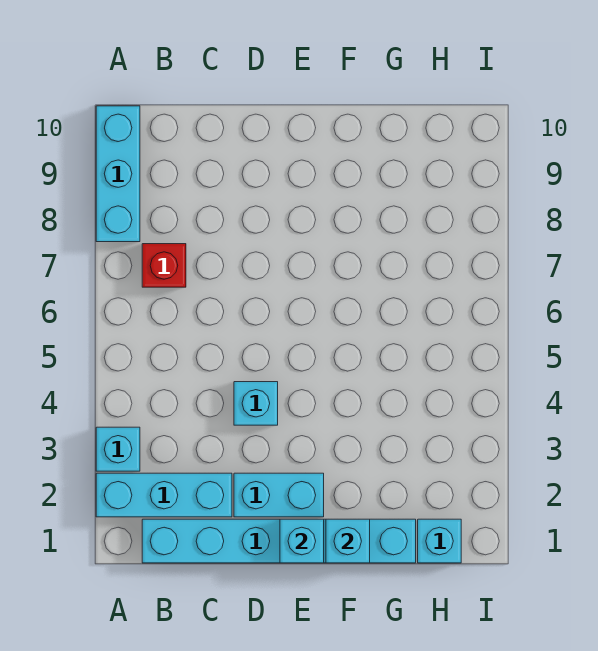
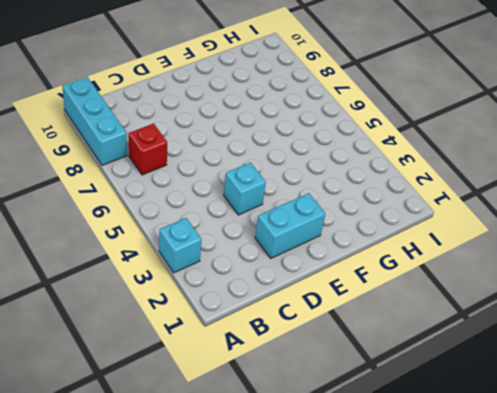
none -> cyan 1x3 brick [96,473,232,517]
none -> cyan 1x6 brick [142,519,416,563]

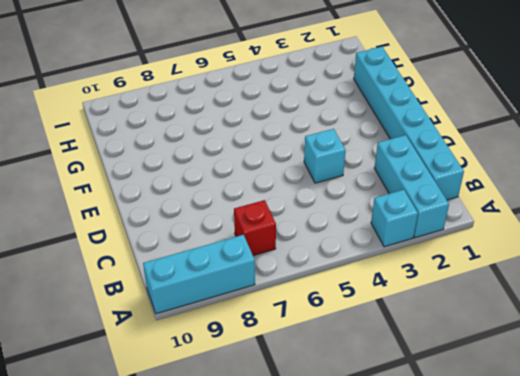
none -> cyan 1x2 brick [234,473,324,517]
none -> cyan 1x1 brick [418,519,461,563]

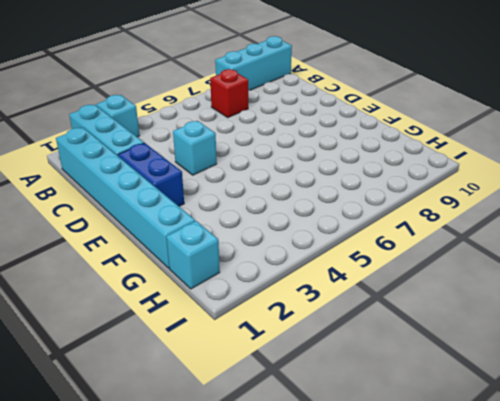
blue 1x2 brick [118,143,184,206] -> cyan 1x2 brick [234,473,324,517]
none -> cyan 1x1 brick [280,519,324,563]
none -> cyan 1x1 brick [326,519,370,563]

